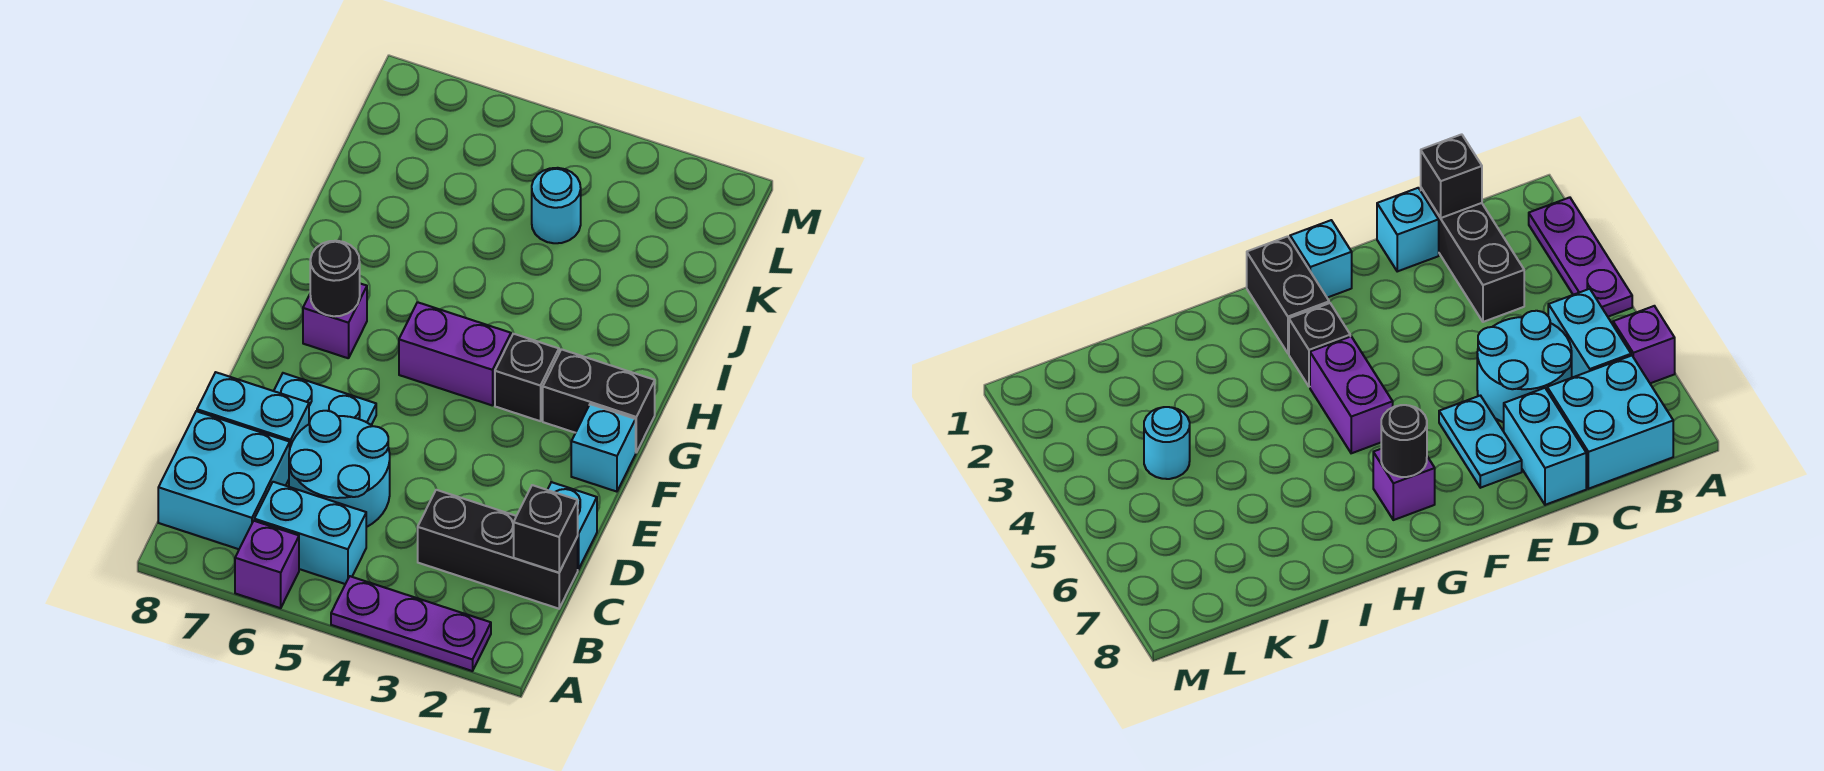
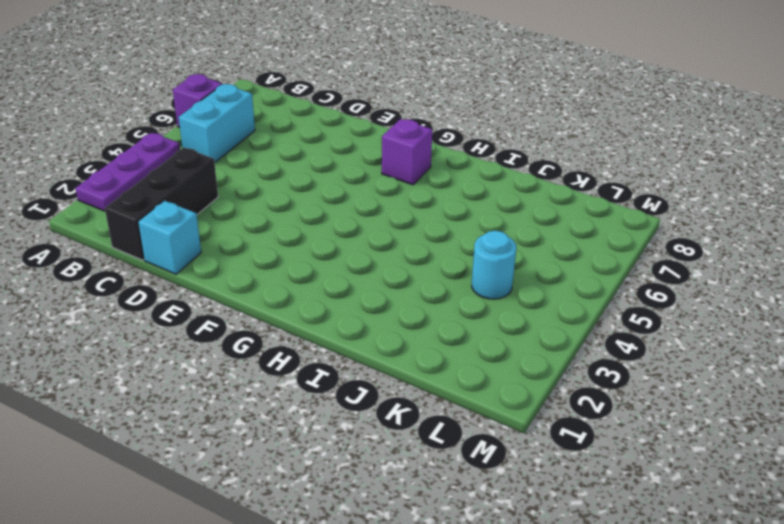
none -> cyan 2x2 brick [158,411,290,549]
none -> cyan 2x2 round brick [289,411,390,527]
none -> cyan 1x2 brick [197,372,309,447]

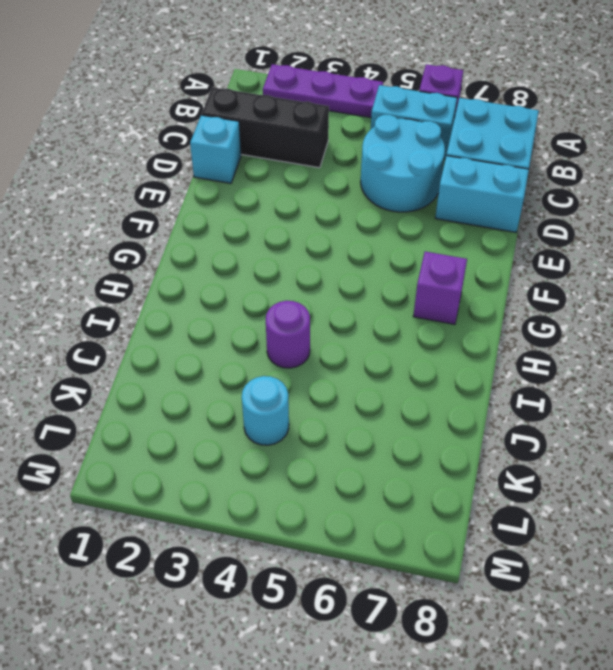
purple 1x1 round brick [266,301,310,368] -> none
none -> cyan 1x2 plate [274,373,376,425]
none -> cyan 1x1 brick [571,404,636,492]
none -> black 1x2 brick [543,349,655,452]

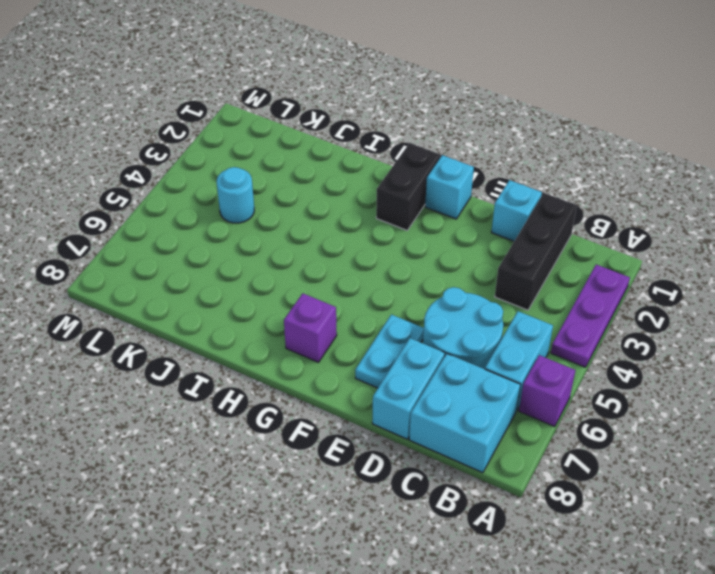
none -> black 1x1 brick [495,334,559,421]
none -> purple 1x2 brick [399,302,511,405]
none -> black 1x1 brick [514,485,578,573]

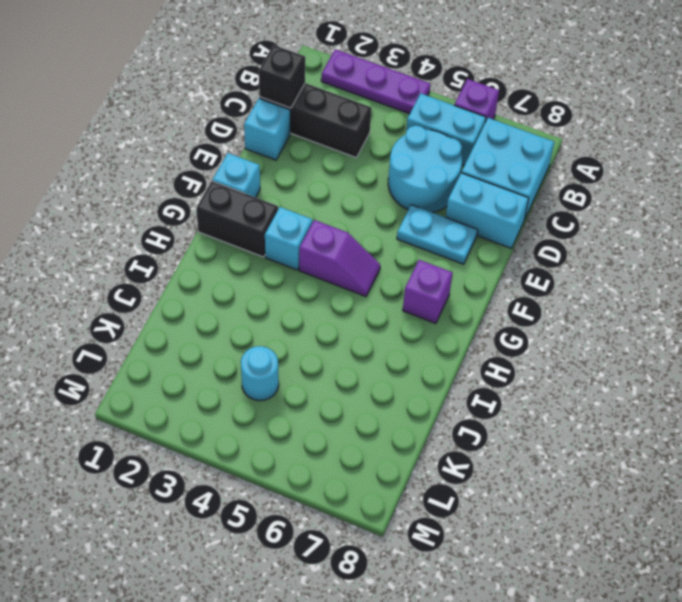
cyan 1x1 brick [265,207,312,270] -> black 1x1 brick [495,334,559,421]
purple 1x2 slope [299,220,380,297] -> purple 1x2 brick [399,302,511,405]
none -> black 1x1 round brick [310,241,360,316]

